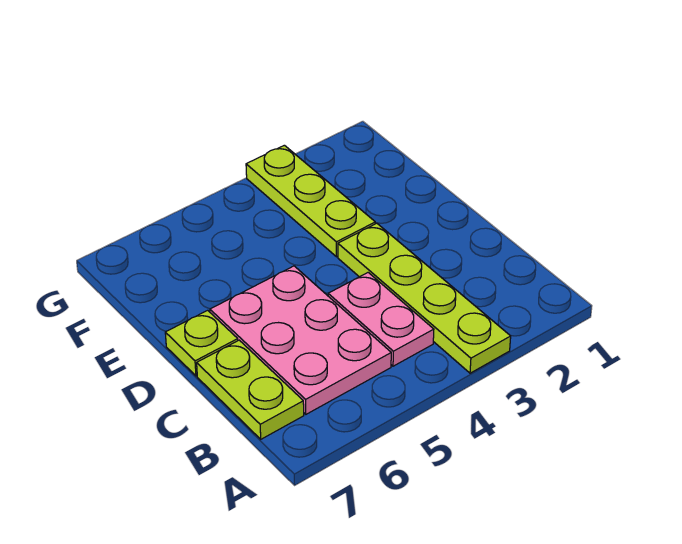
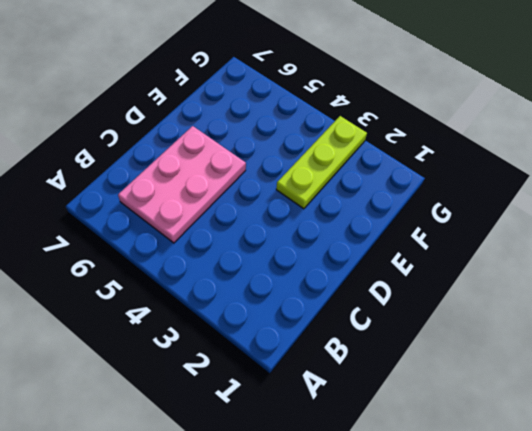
none -> lime 1x4 plate [338,223,511,373]
none -> pink 1x2 plate [328,273,434,366]

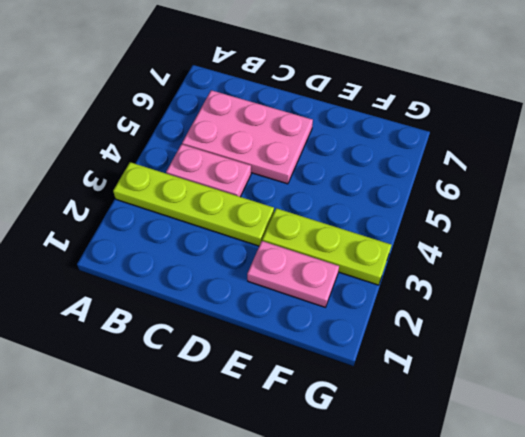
pink 1x2 plate [247,241,339,307] -> none
none -> lime 1x2 plate [197,340,304,439]
none -> lime 1x1 plate [165,310,238,376]

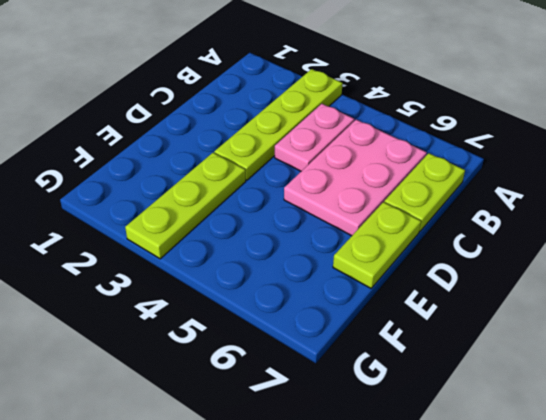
lime 1x2 plate [333,202,421,288] -> lime 1x1 plate [165,310,238,376]

